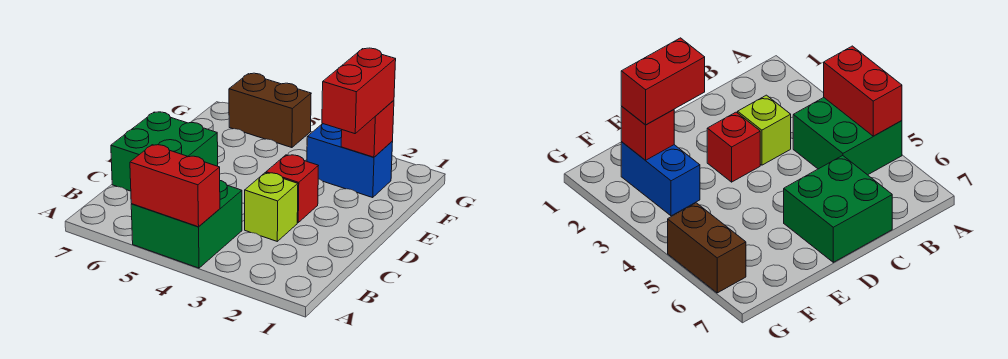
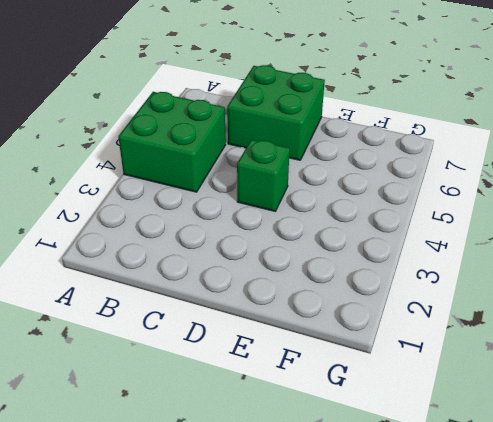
green 1x1 brick [237,139,290,211] -> none
none -> lime 1x1 brick [245,173,298,241]
none -> red 1x1 brick [266,155,318,223]

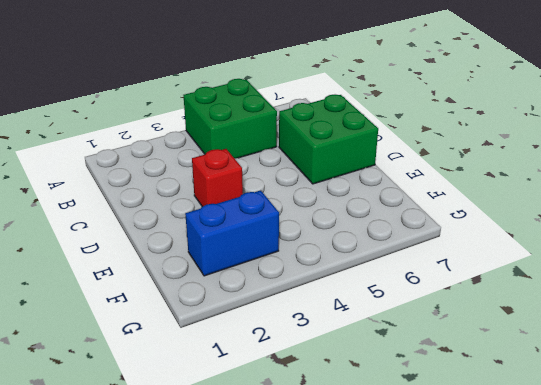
none -> lime 1x1 brick [245,173,298,241]
none -> brown 1x2 brick [229,73,311,148]

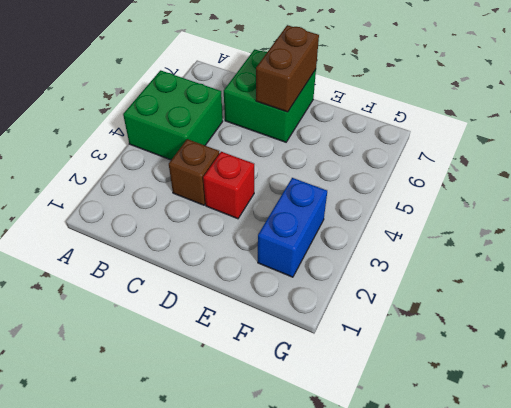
brown 1x1 brick [169,139,220,205] -> lime 1x1 brick [245,173,298,241]
brown 1x2 brick [256,25,319,112] -> brown 1x2 brick moved to [229,73,311,148]
none -> red 1x2 brick [130,145,220,227]
none -> red 1x1 brick [341,100,394,157]

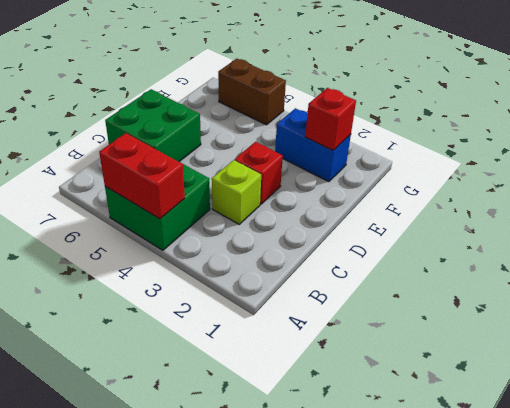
none -> red 1x2 brick [322,48,396,134]

